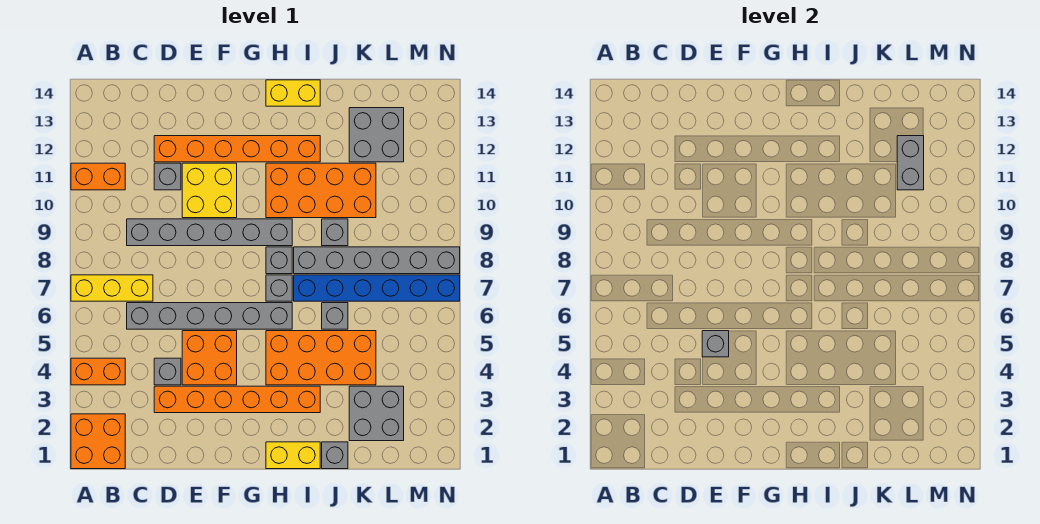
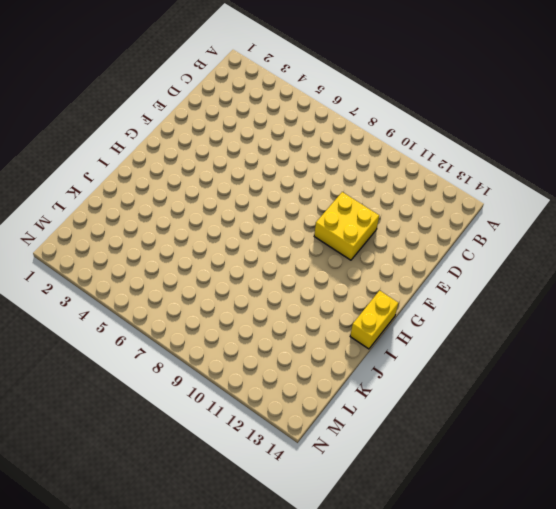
none -> orange 2x2 brick [71,414,125,469]
none -> orange 1x2 brick [71,358,125,385]
none -> yellow 1x3 brick [71,275,153,301]

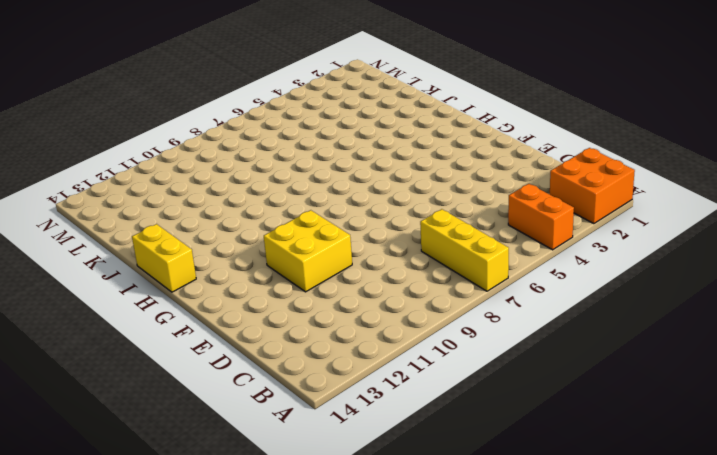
none -> orange 1x2 brick [71,163,125,190]
none -> grey 1x6 brick [127,303,292,329]
none -> grey 1x6 brick [127,219,292,246]

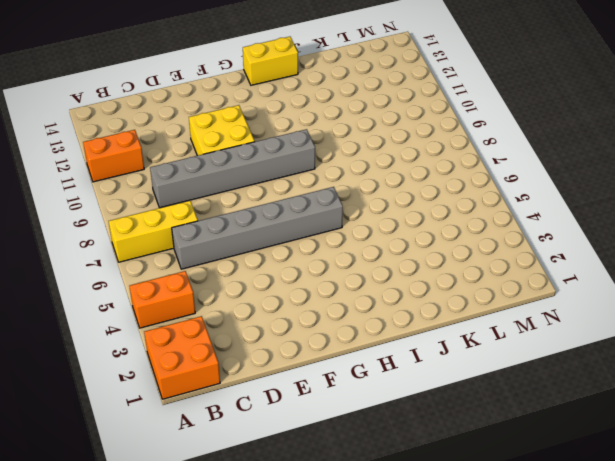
none -> orange 1x6 brick [154,386,320,413]
none -> grey 1x1 brick [154,358,181,385]
none -> grey 1x1 brick [154,163,181,190]

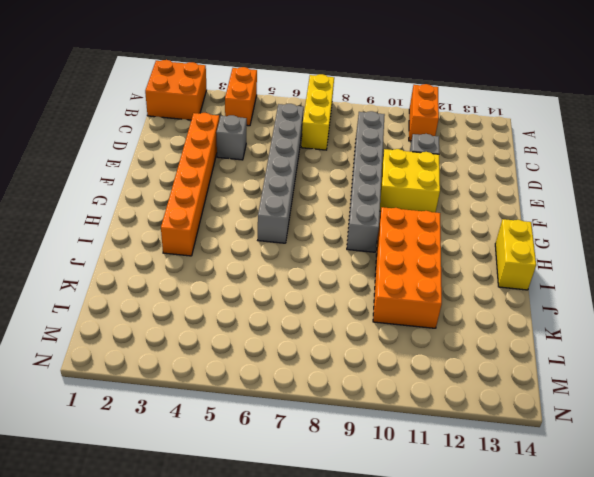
none -> orange 1x6 brick [154,136,320,162]
none -> orange 2x2 brick [182,331,237,385]
none -> yellow 1x2 brick [266,442,320,469]

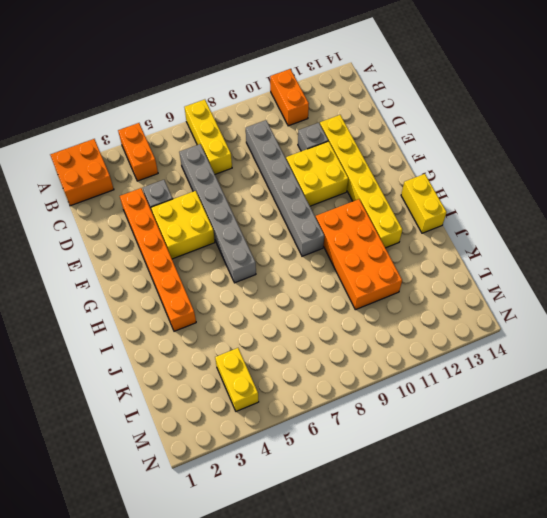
yellow 1x6 brick [320,115,402,248] -> orange 1x6 brick [154,136,320,162]
yellow 2x2 brick [151,191,215,259] -> orange 2x2 brick [182,331,237,385]
yellow 1x2 brick [215,348,259,411] -> yellow 1x2 brick moved to [266,442,320,469]
none -> orange 2x4 brick [266,331,376,385]
none -> grey 1x1 brick [266,275,292,301]
none -> grey 1x1 brick [266,247,292,274]

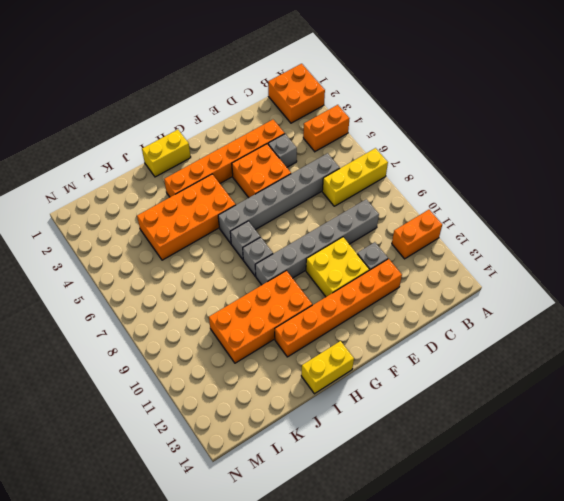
none -> blue 1x6 brick [294,275,460,301]
none -> grey 1x6 brick [294,247,460,274]
none -> grey 1x1 brick [322,442,348,469]

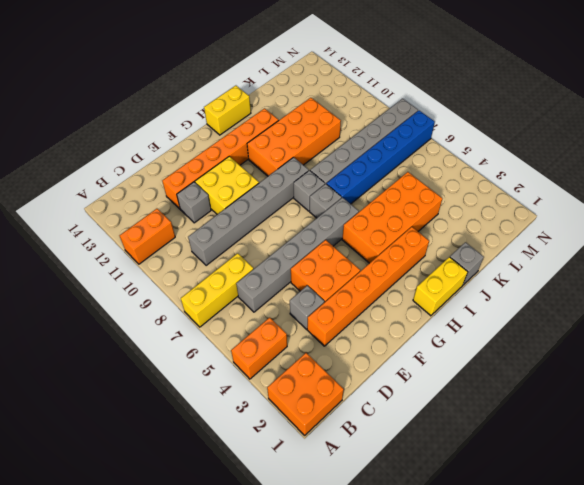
none -> grey 1x1 brick [322,303,348,329]
none -> grey 1x1 brick [322,219,348,246]
none -> grey 2x2 brick [349,386,404,441]

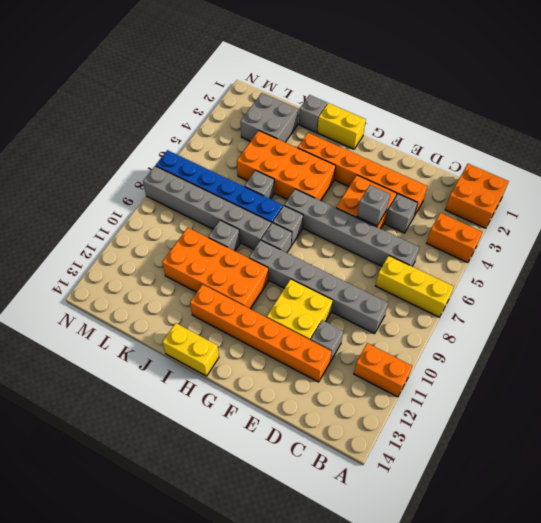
none -> grey 2x2 brick [349,108,404,162]
none -> grey 1x2 brick [897,136,924,190]

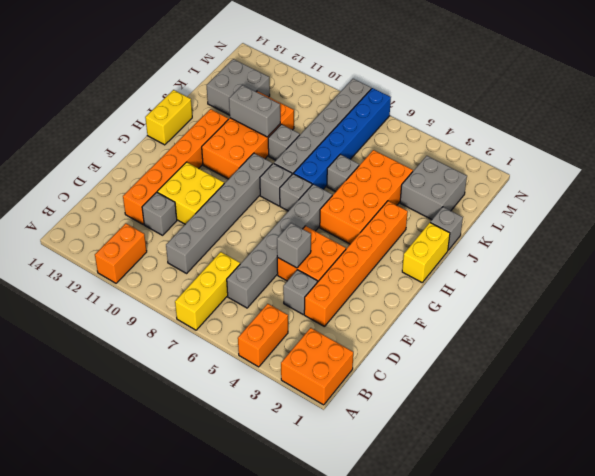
grey 1x2 brick [229,85,280,137] -> grey 1x2 brick moved to [897,136,924,190]

